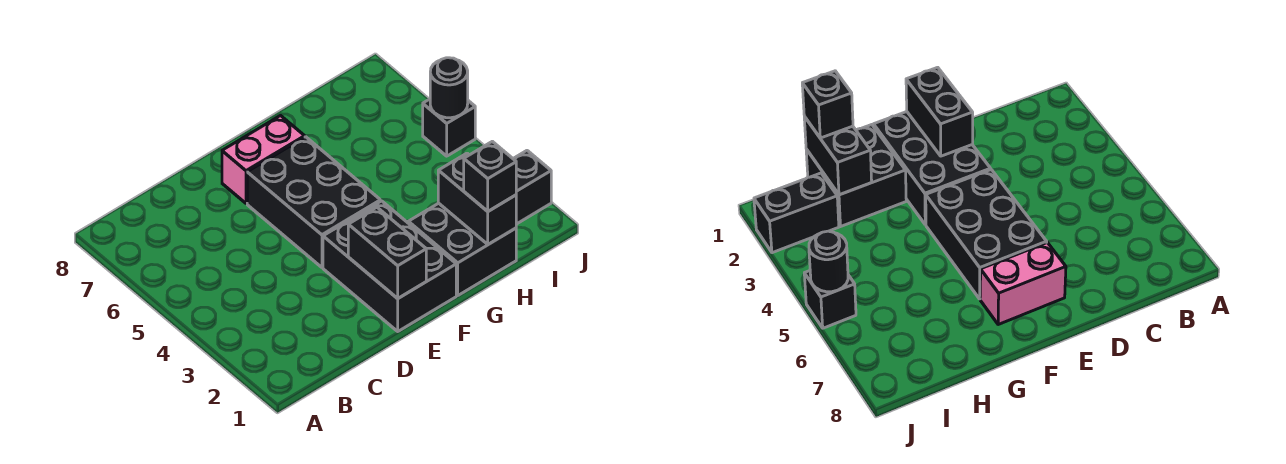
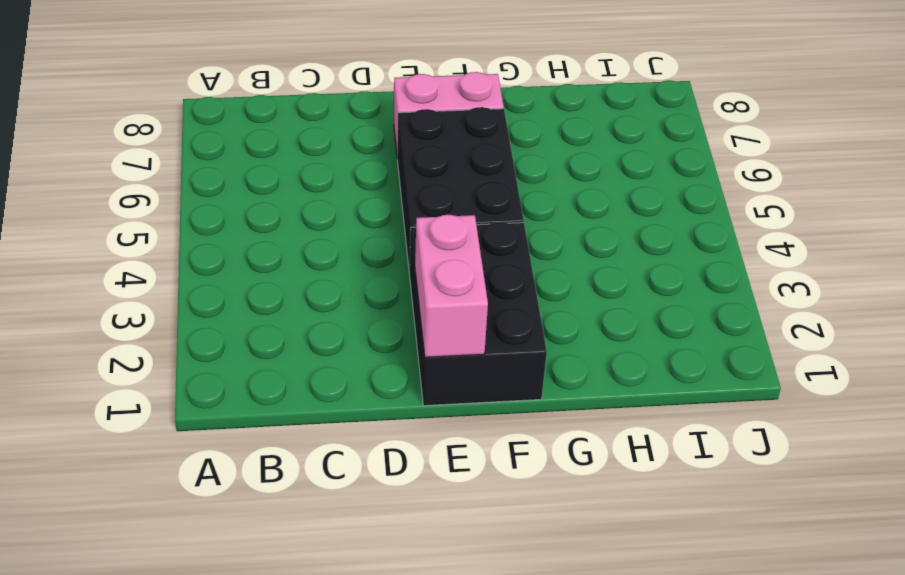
pink 1x2 brick [415,215,488,357] -> black 1x2 brick [348,207,426,298]
none -> black 2x2 brick [408,203,516,295]
none -> black 1x2 brick [513,151,551,224]

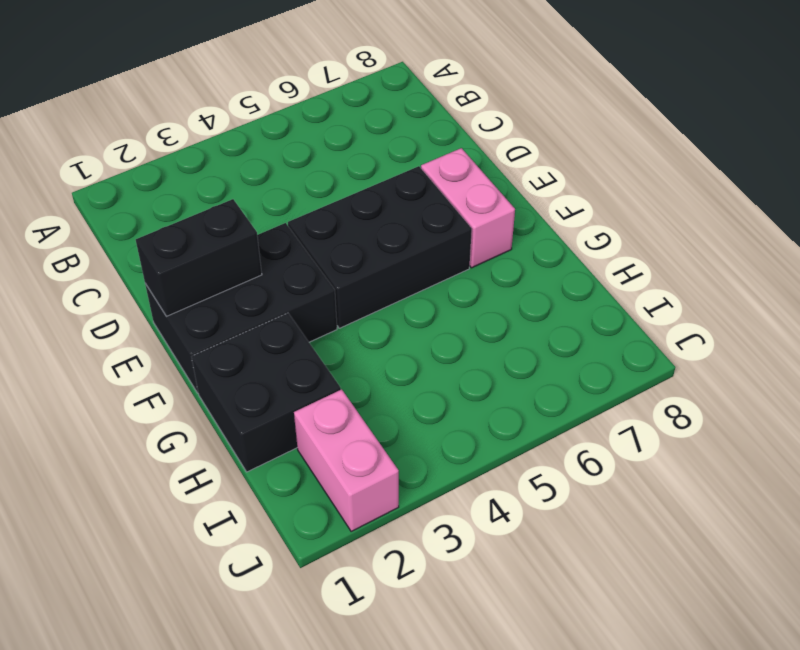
pink 1x2 brick [294,389,399,531] -> black 1x2 brick [513,151,551,224]
none -> black 1x1 brick [423,99,475,156]
none -> black 1x2 brick [438,153,516,244]

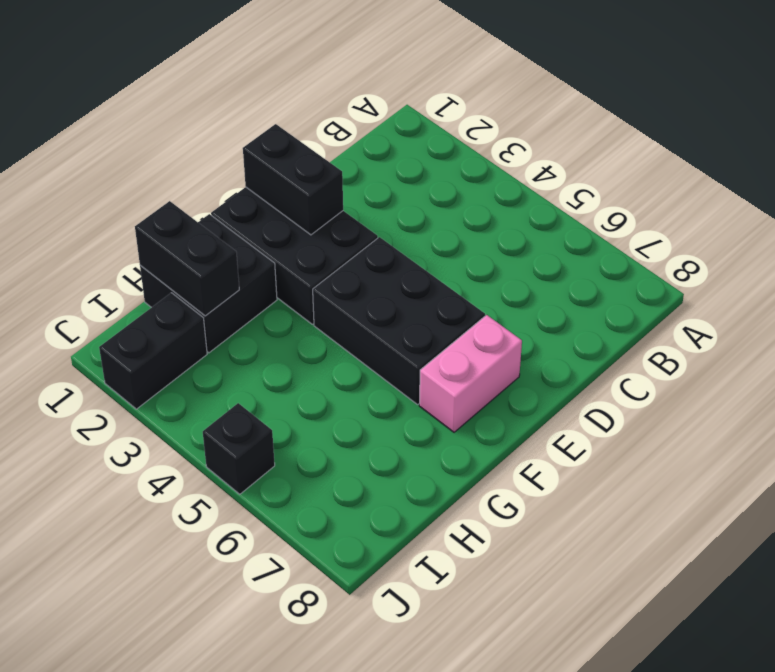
none -> black 1x1 round brick [430,58,468,118]
none -> black 1x1 brick [464,141,516,211]

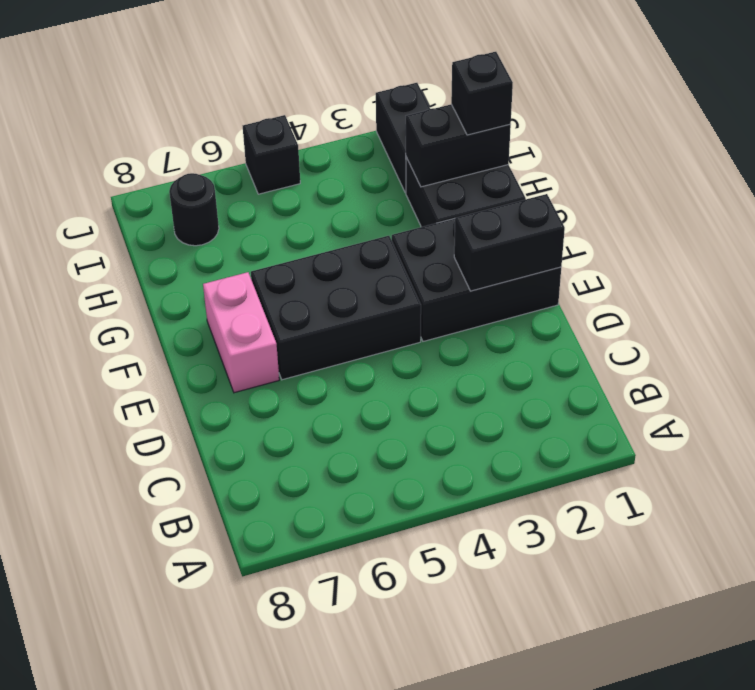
black 1x1 round brick [169,173,219,246] -> black 1x1 round brick moved to [430,58,468,118]

